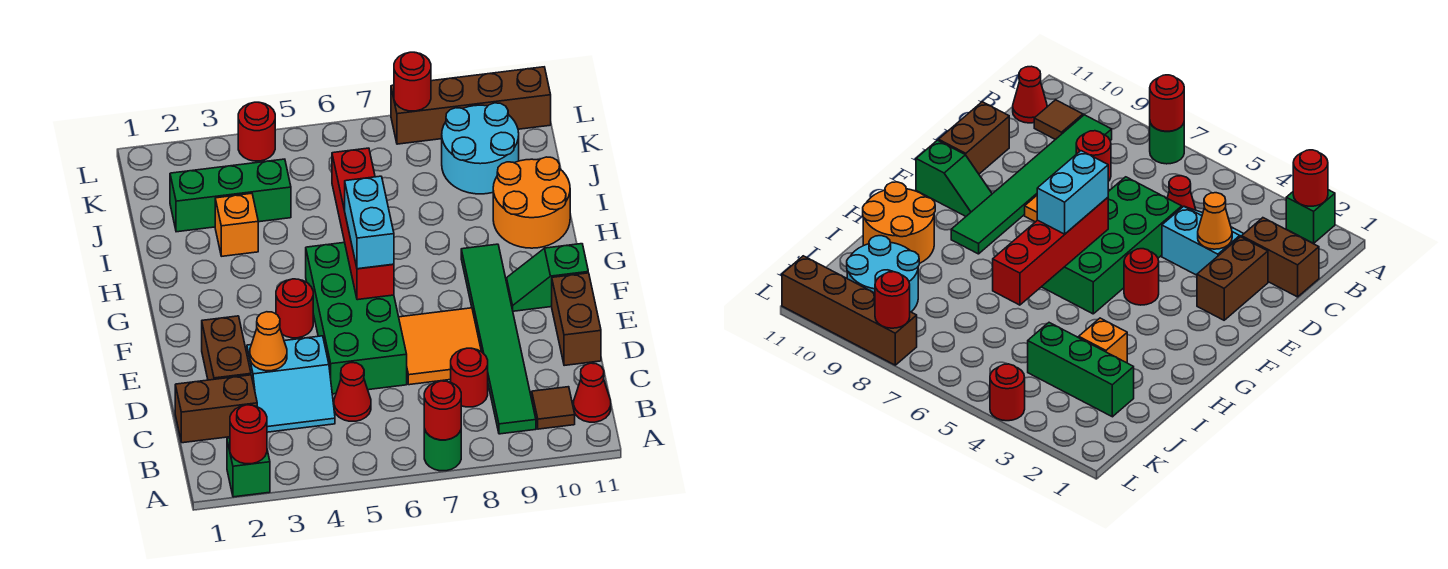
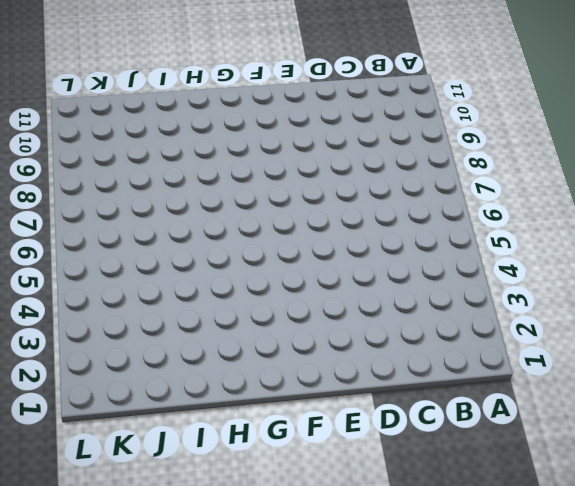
none -> green 1x1 brick [227,438,270,497]
none -> green 1x1 round brick [424,429,461,471]
none -> green 1x6 tile [461,244,536,434]

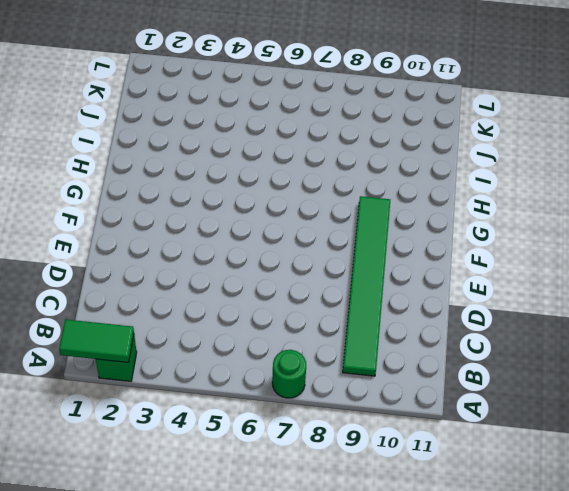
green 1x2 tile [59,319,134,362] -> red 1x1 round brick [230,405,267,464]
none -> brown 1x1 tile [532,387,575,429]
none -> red 1x1 cone [574,363,611,422]
none -> brown 1x2 brick [175,375,257,443]

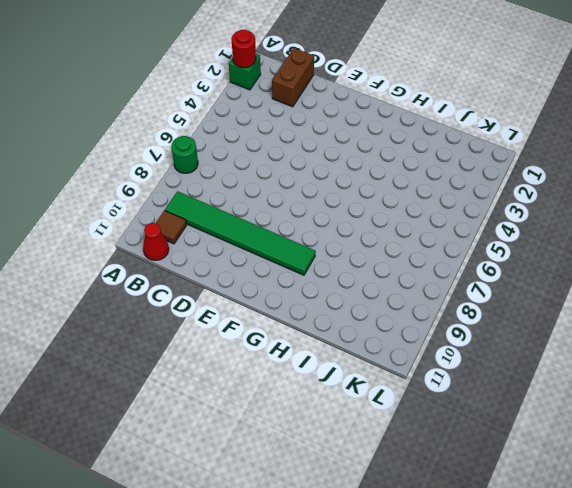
none -> cyan 2x2 slope [247,336,335,432]
none -> red 1x1 cone [334,363,371,421]
none -> red 1x1 round brick [451,348,488,407]

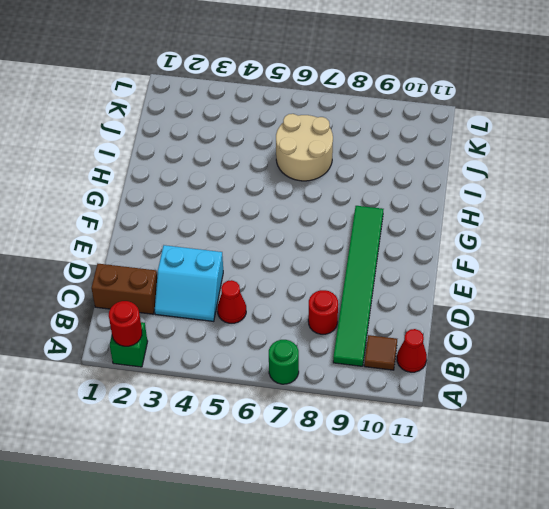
tan 2x2 round brick [276,114,333,181] -> none
none -> brown 1x2 brick [202,316,251,380]
none -> green 2x4 brick [306,243,407,394]
none -> orange 2x2 tile [399,308,481,385]

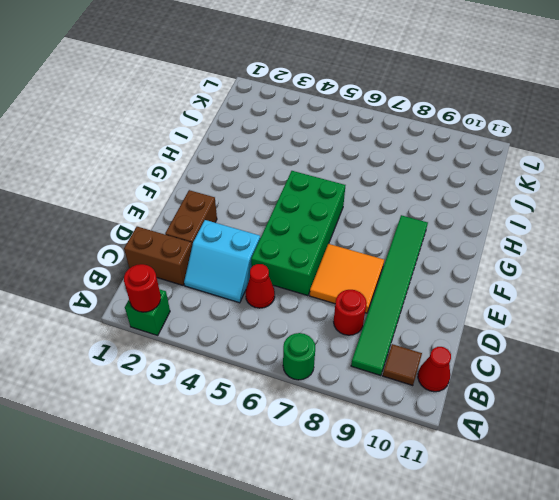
none -> brown 1x2 brick [552,273,601,366]
none -> red 1x1 round brick [276,279,313,338]
none -> green 1x2 slope [507,244,588,311]

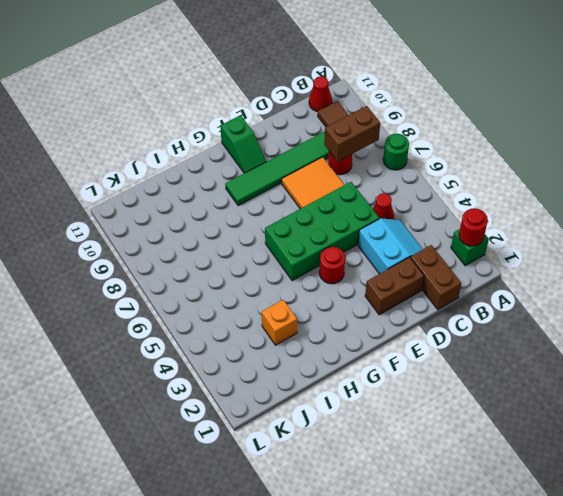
brown 1x2 brick [324,106,380,161] -> brown 1x2 brick moved to [552,273,601,366]
none -> orange 2x2 round brick [493,157,570,248]
none -> green 1x3 brick [170,159,291,232]
none -> cyan 2x2 round brick [442,103,519,194]

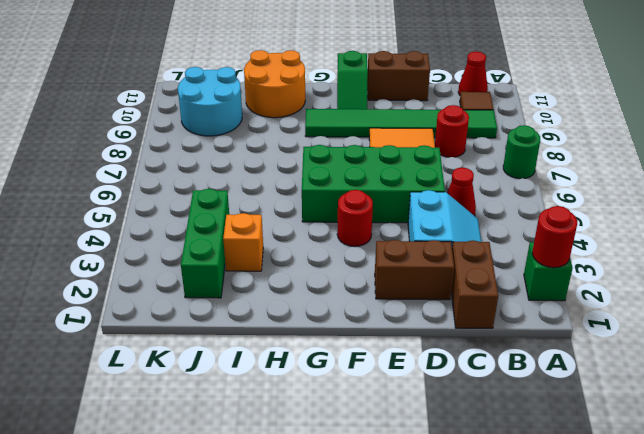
none -> red 1x1 round brick [238,102,275,161]
none -> brown 1x4 brick [391,67,551,144]
none -> red 1x1 round brick [424,381,461,440]

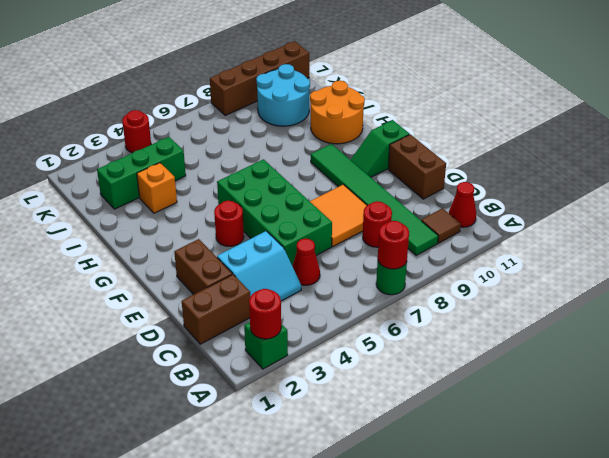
none -> orange 1x1 cone [250,312,287,371]
none -> red 1x4 brick [332,148,394,300]
none -> red 1x1 round brick [394,52,431,111]

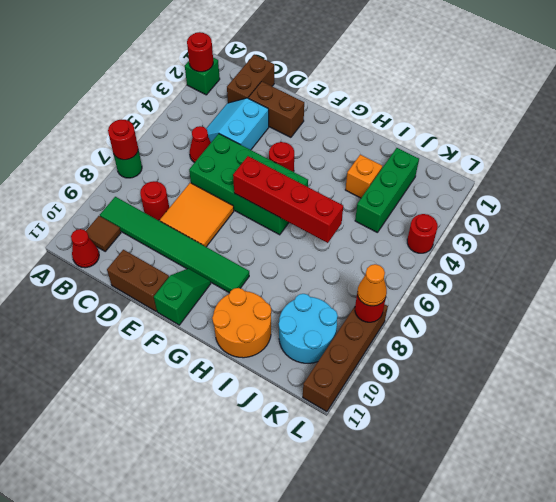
orange 1x1 cone [357,264,387,306] -> orange 1x1 cone moved to [250,312,287,371]
none -> cyan 1x2 brick [345,176,394,269]

